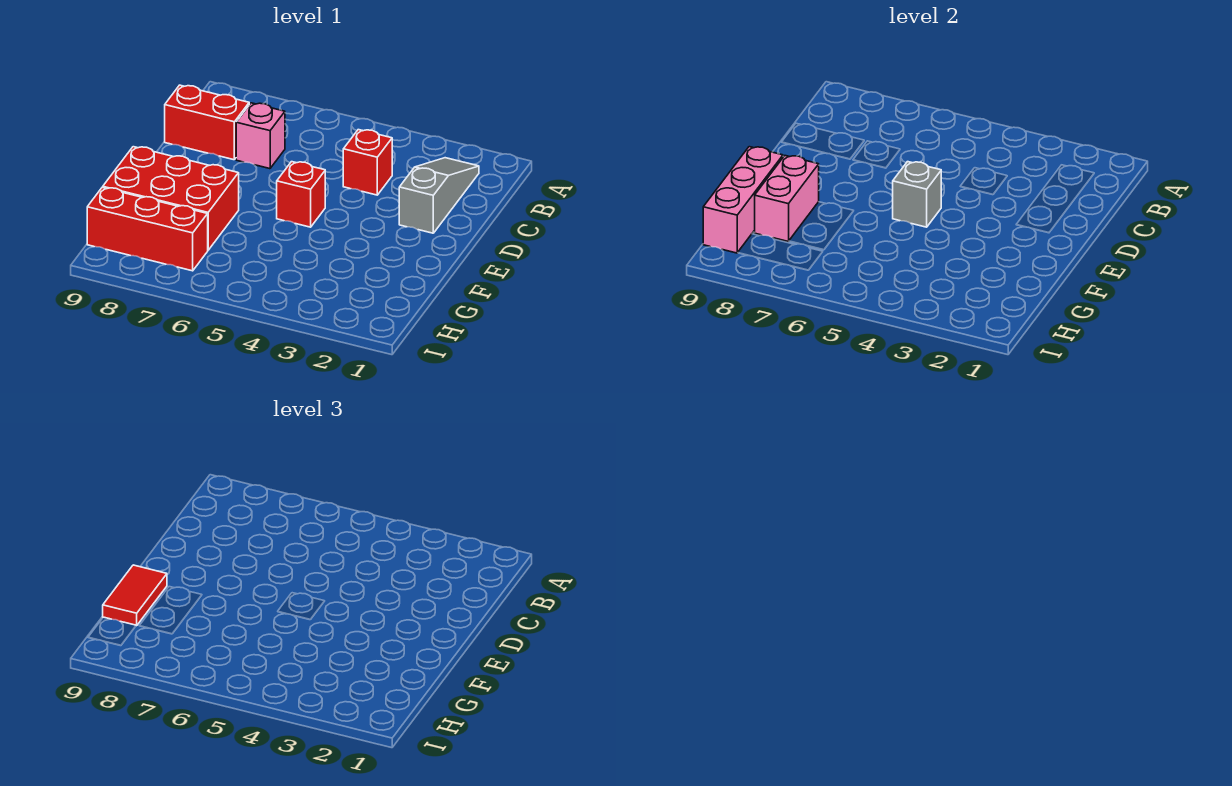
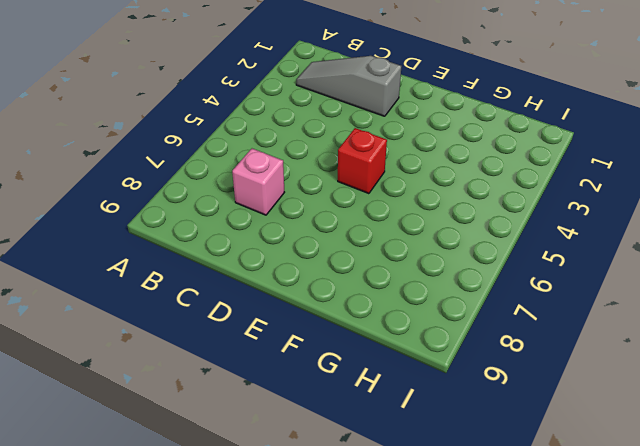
none -> red 1x1 brick [343,130,392,195]
none -> red 1x2 brick [165,85,249,160]

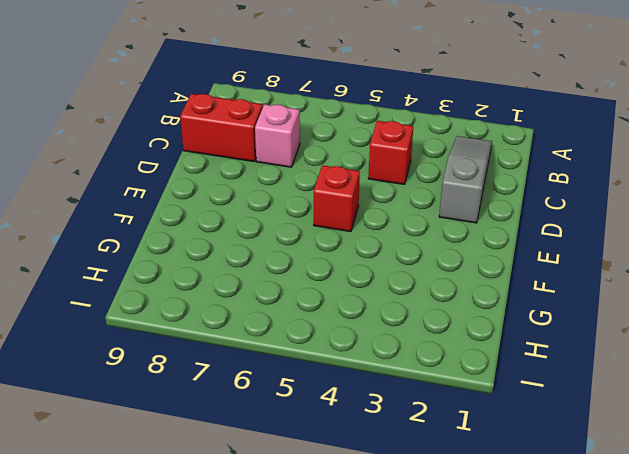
none -> red 2x3 brick [103,147,239,250]
none -> red 1x3 brick [87,187,208,271]

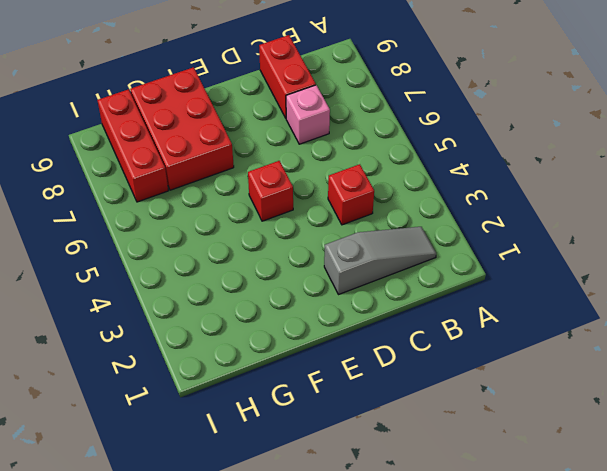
none -> grey 1x1 brick [893,162,941,227]
none -> pink 1x2 brick [754,156,819,242]

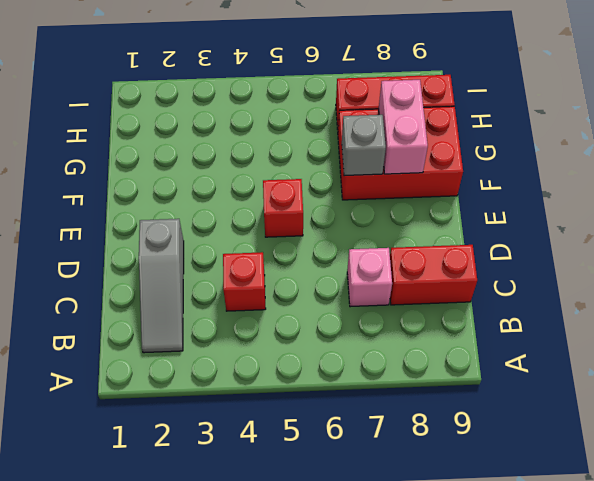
grey 1x1 brick [342,115,386,176] -> grey 1x1 brick moved to [893,162,941,227]
none -> pink 1x3 brick [703,147,783,253]
none -> red 1x2 tile [103,565,167,626]

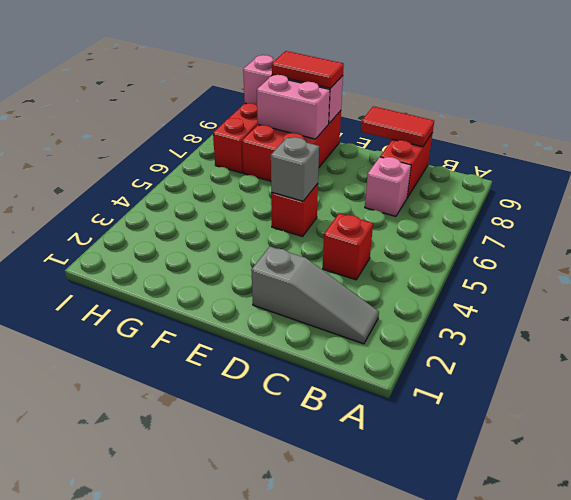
red 1x2 tile [361,106,434,147] -> none

